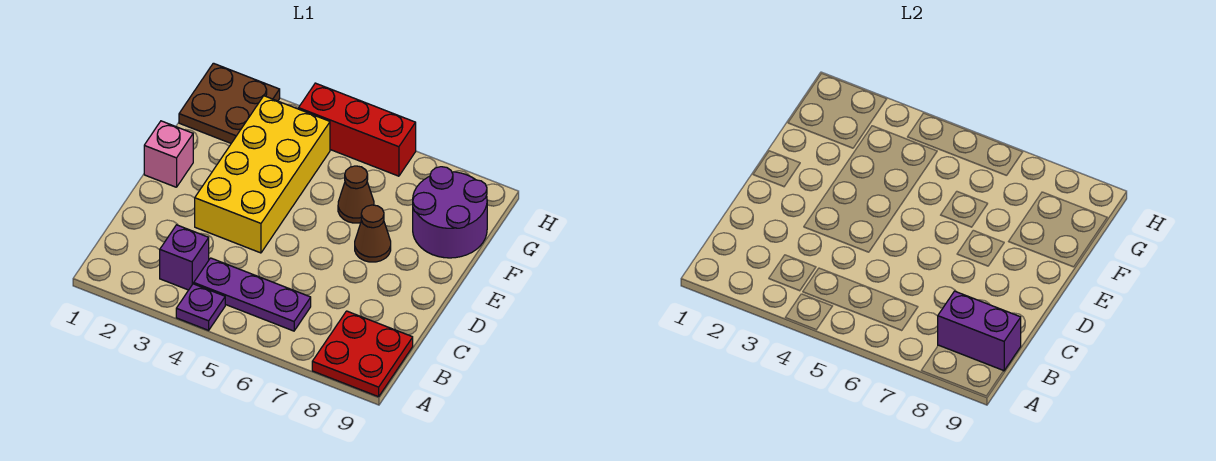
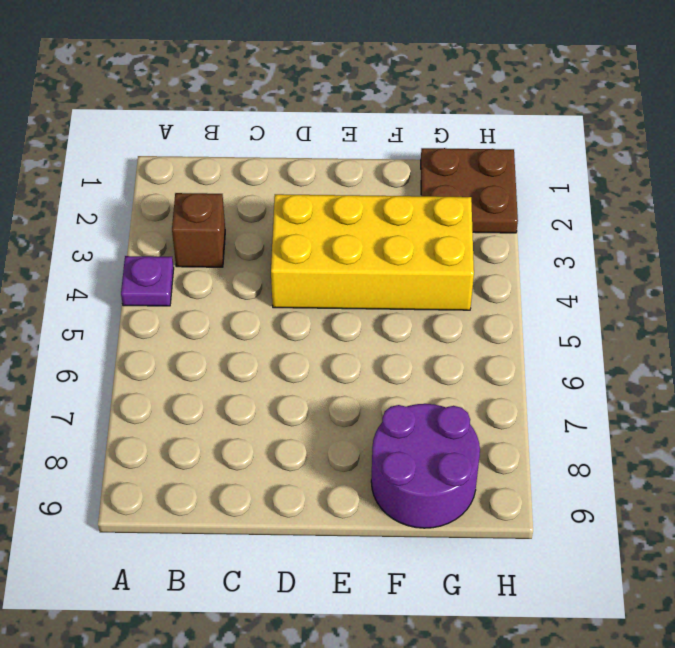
brown 1x1 brick [172,193,225,267] -> purple 1x1 brick [160,225,209,290]
none -> red 2x2 plate [312,311,413,397]
none -> purple 1x3 plate [194,258,311,331]
none -> pink 1x1 brick [144,121,193,187]

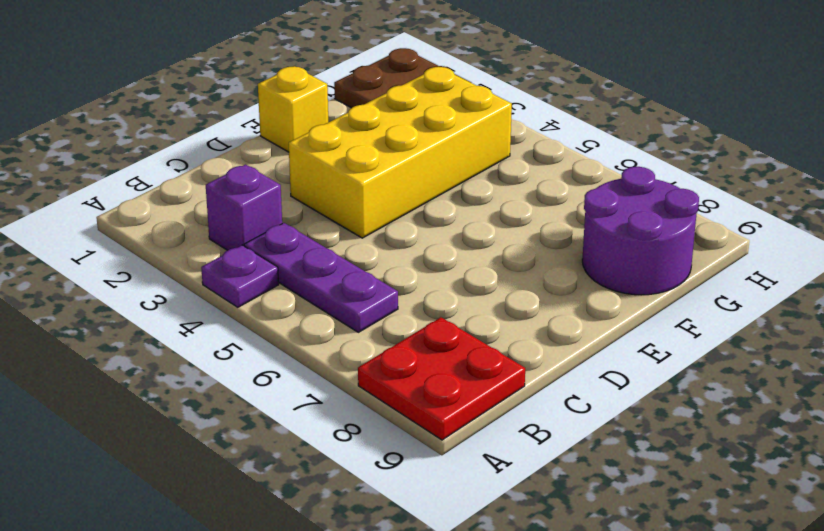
yellow 1x1 brick [258,67,328,152] -> pink 1x1 brick [144,121,193,187]
none -> brown 1x1 cone [355,205,391,262]
none -> brown 1x1 cone [338,166,374,223]
none -> red 1x3 brick [299,83,416,176]

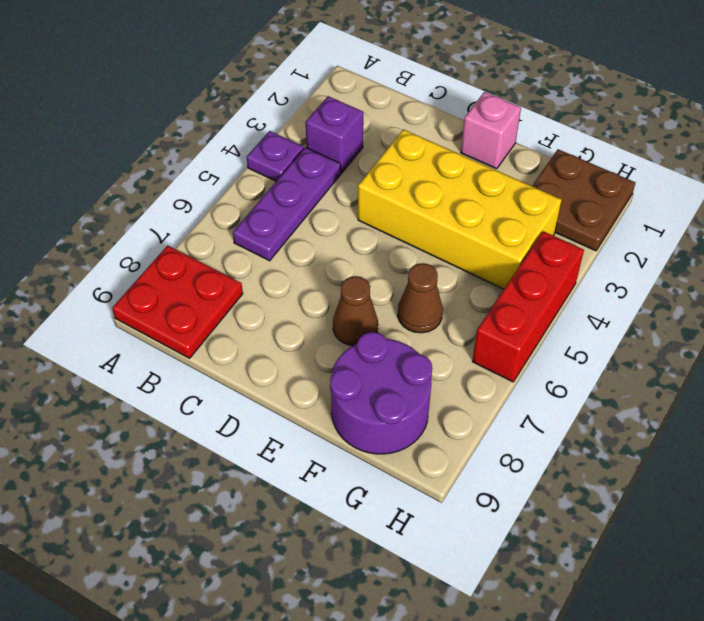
none -> purple 1x2 brick [938,291,1021,371]

